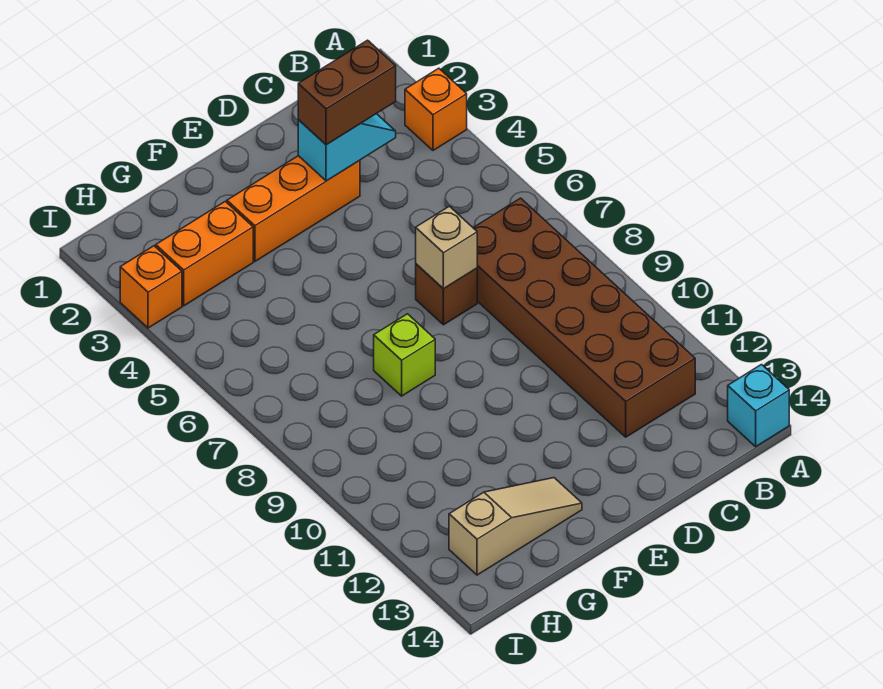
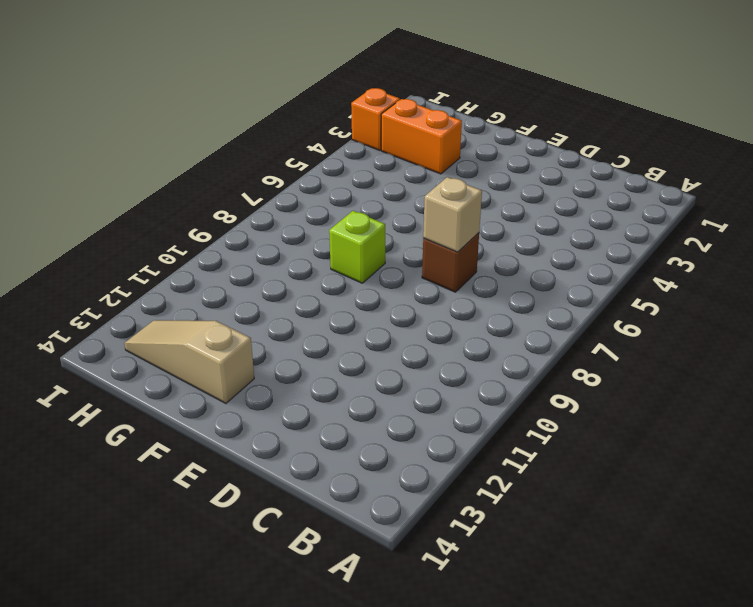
tan 1x3 slope [124,320,254,403] -> tan 1x3 slope turned to [449,478,582,575]
none -> orange 1x1 brick [405,68,467,150]
none -> cyan 1x1 brick [728,365,789,447]
none -> brown 2x6 brick [473,198,695,437]

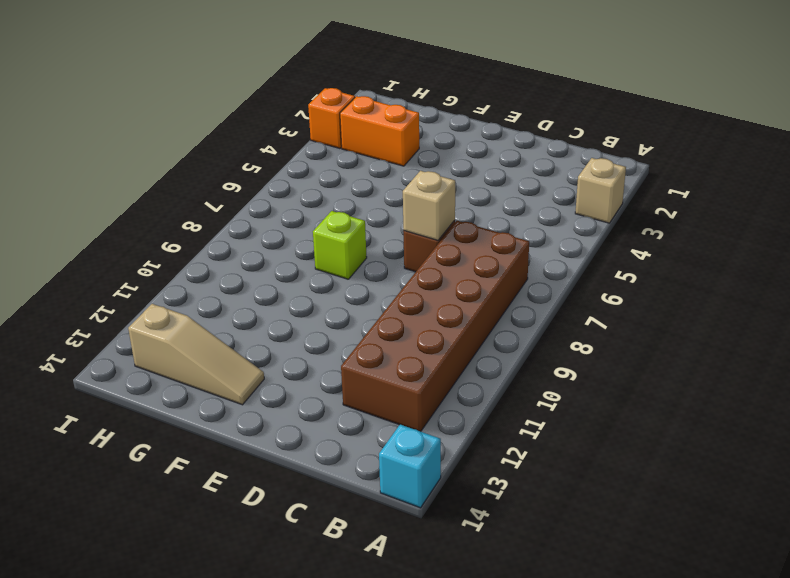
tan 1x1 brick [575,158,626,223] -> orange 1x1 brick [405,68,467,150]
none -> orange 1x3 brick [227,156,360,261]
none -> cyan 1x2 slope [298,114,396,181]
none -> brown 1x2 brick [298,40,396,145]

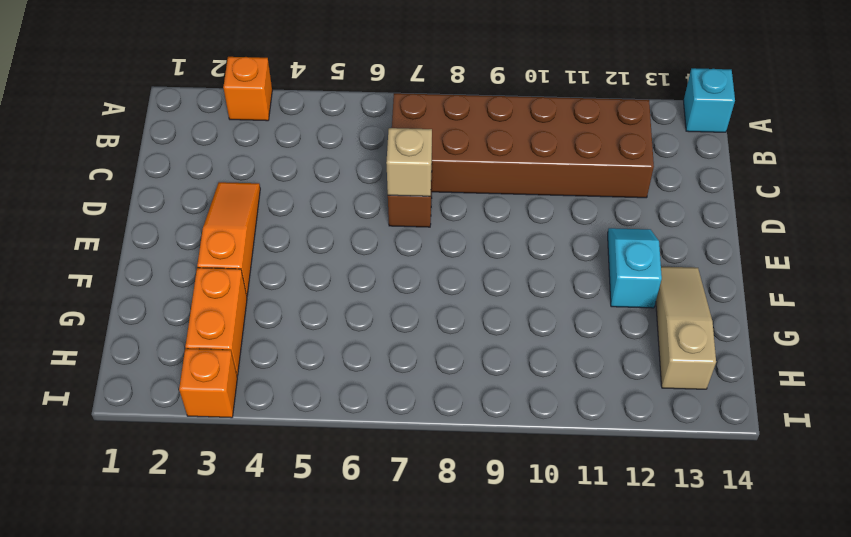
orange 1x3 slope [197,182,260,295] -> orange 1x3 brick [227,156,360,261]
cyan 1x2 slope [608,228,662,308] -> cyan 1x2 slope moved to [298,114,396,181]
none -> lime 1x1 brick [374,314,435,396]
none -> brown 1x2 brick [298,40,396,145]

